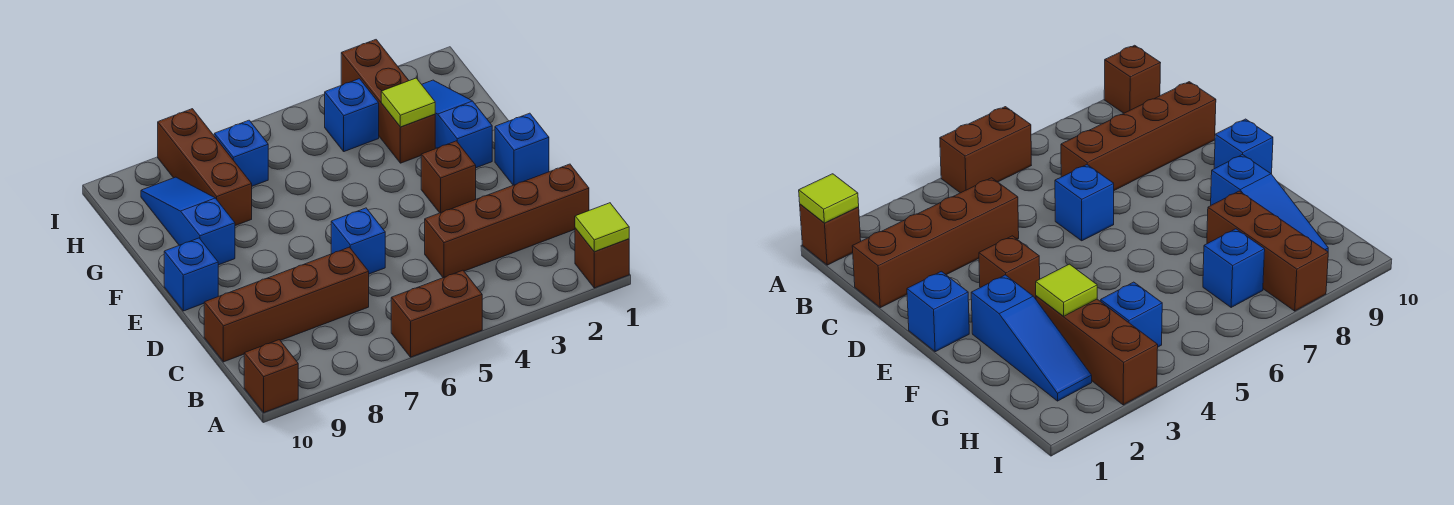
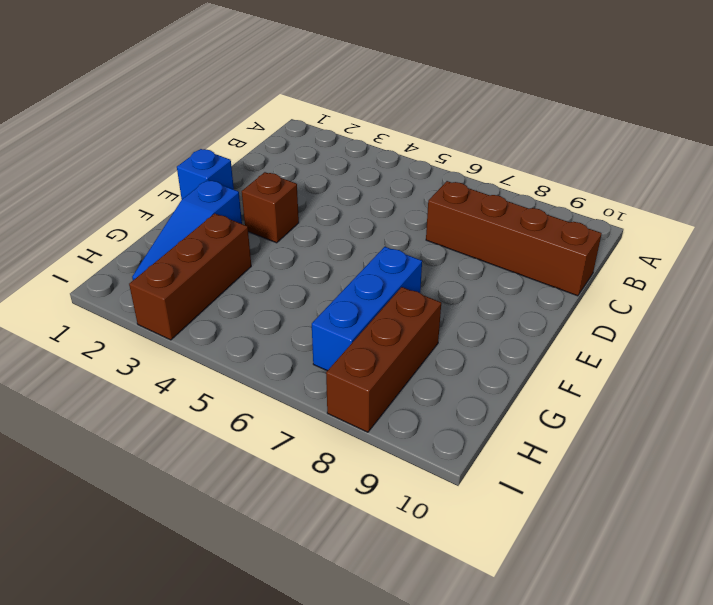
blue 1x3 brick [312,247,422,371] -> blue 1x1 brick [214,120,268,186]
none -> brown 1x1 brick [575,228,629,288]
none -> brown 1x2 brick [391,270,482,357]
none -> brown 1x1 brick [244,340,298,412]

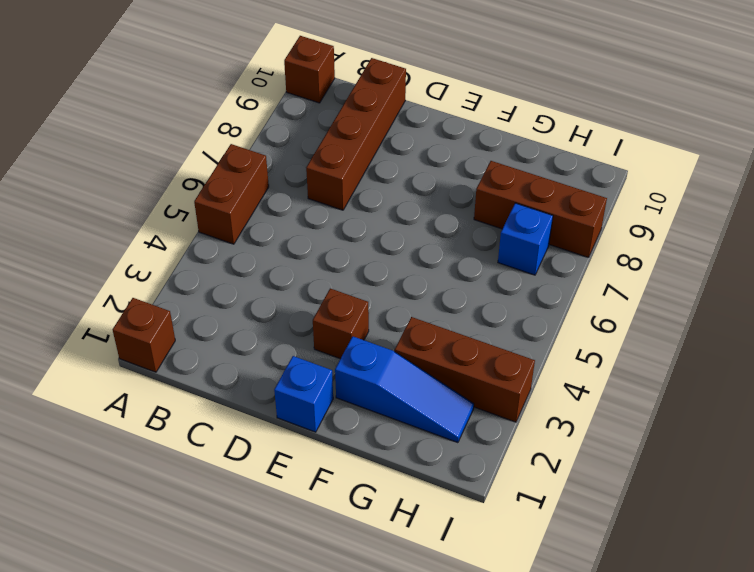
none -> brown 1x4 brick [425,164,589,278]
none -> blue 1x1 brick [331,208,385,274]
none -> blue 1x1 brick [164,238,218,311]

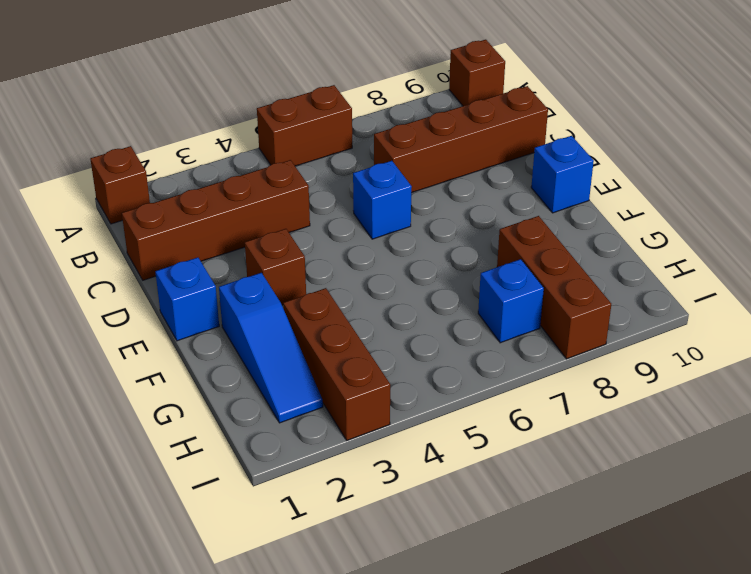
none -> blue 1x3 slope [141,177,235,265]
none -> blue 1x1 brick [325,79,379,152]
none -> lime 1x1 tile [575,203,629,252]

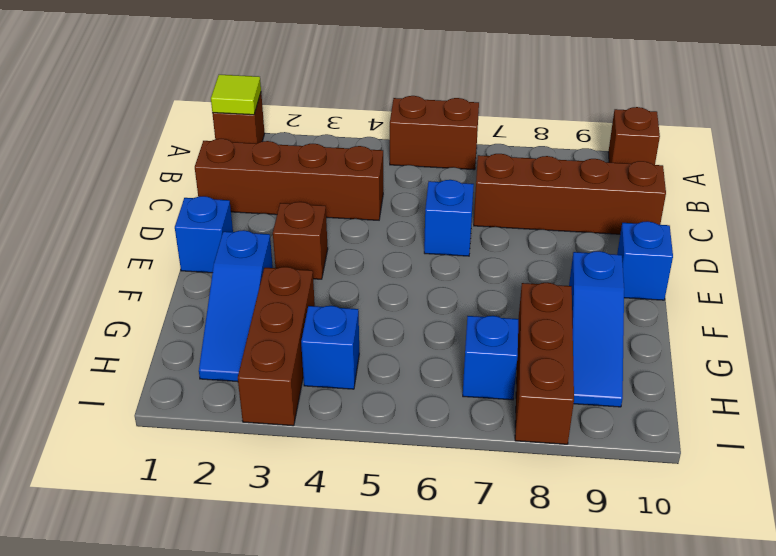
none -> lime 1x1 tile [381,78,435,127]

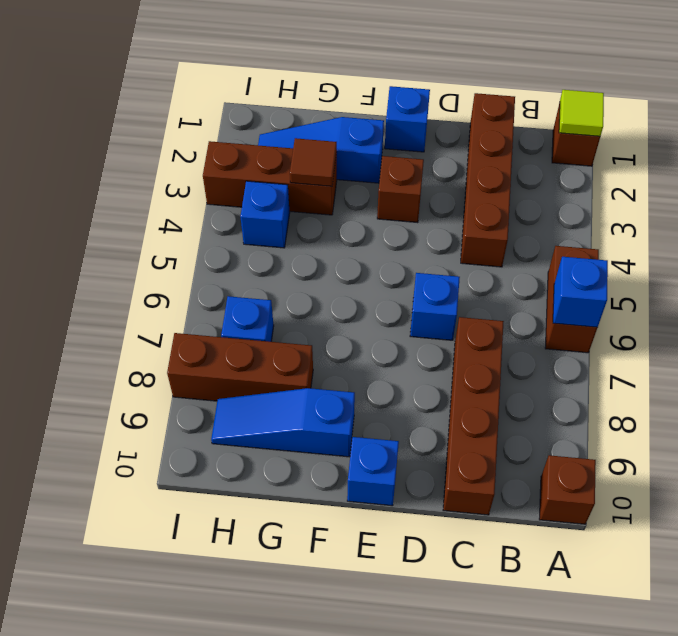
blue 1x1 brick [553,257,608,327] -> none
brown 1x1 tile [290,138,337,186] -> lime 1x1 tile [381,78,435,127]

